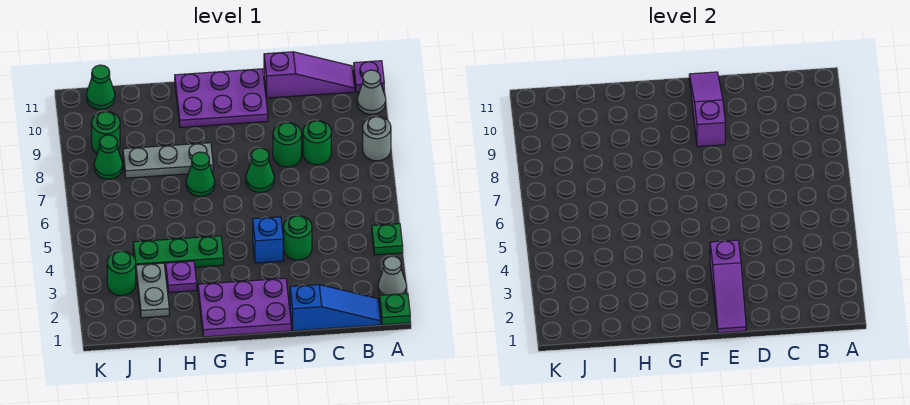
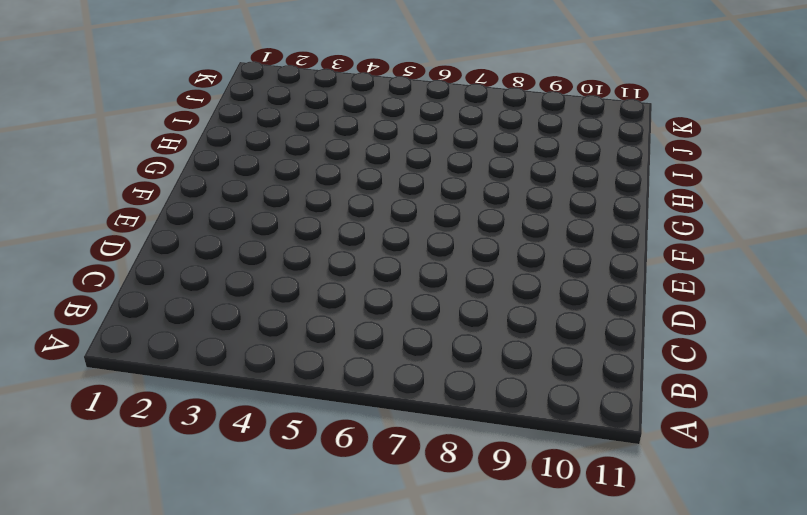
none -> green 1x1 plate [380,293,410,325]
none -> grey 1x1 cone [378,256,407,295]
none -> green 1x1 plate [372,224,403,255]

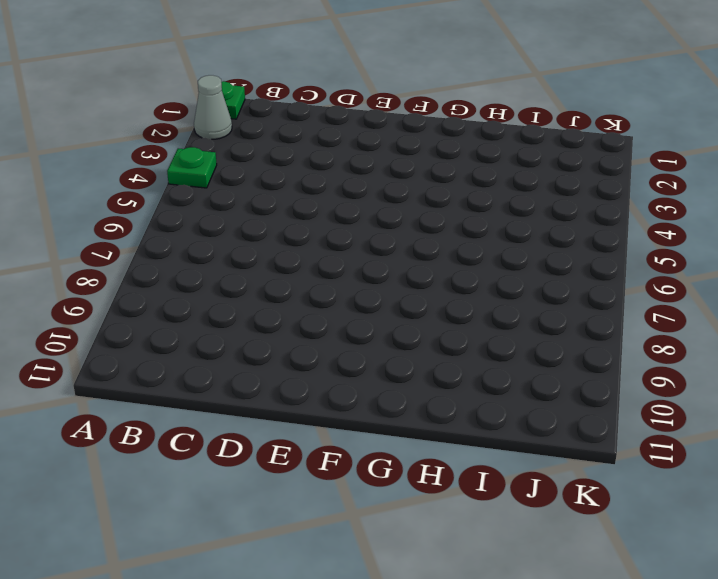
none -> grey 1x1 round brick [363,117,391,161]
none -> grey 1x1 cone [357,70,386,114]
none -> purple 1x1 plate [354,61,384,92]

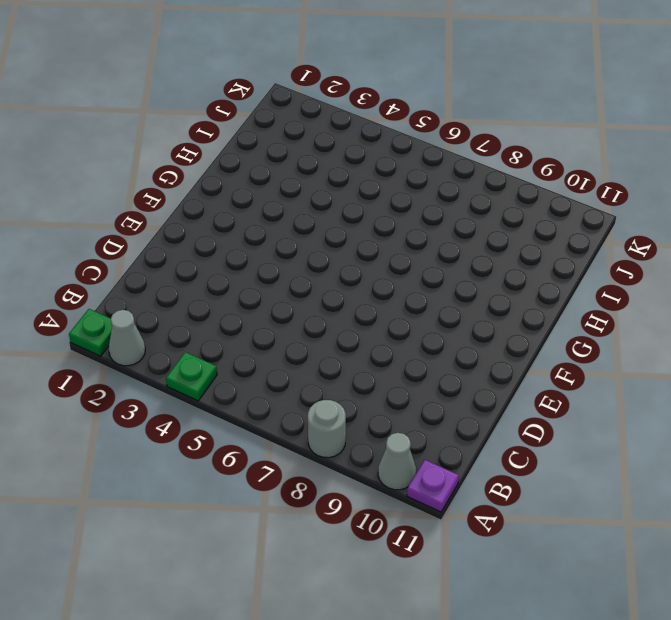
none -> blue 1x3 slope [290,285,381,331]
none -> purple 1x3 slope [264,52,355,98]
none -> green 1x1 round brick [303,121,331,165]

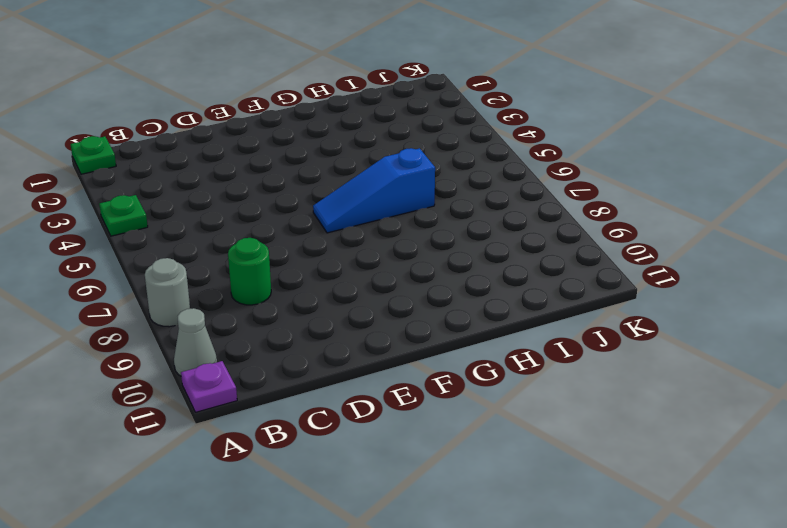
blue 1x3 slope [313,148,435,233] -> blue 1x3 slope moved to [290,285,381,331]
none -> grey 1x1 cone [378,256,407,295]
none -> purple 1x3 slope [264,52,355,98]
none -> green 1x1 round brick [284,216,312,260]

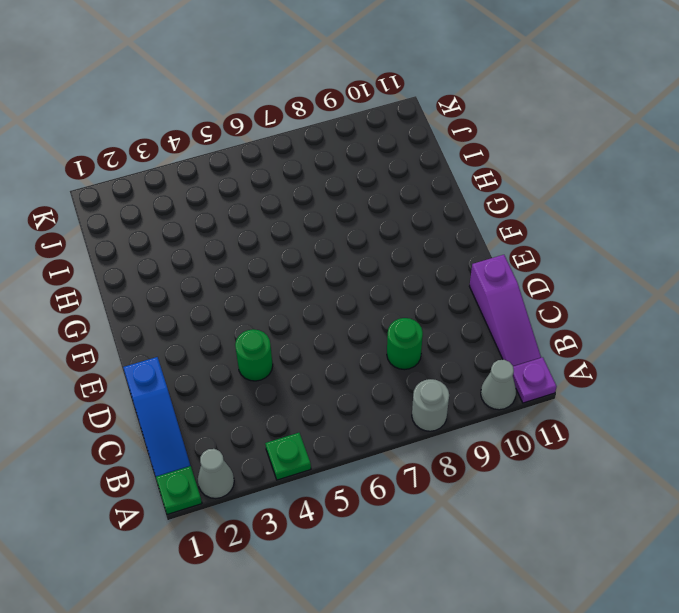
none -> green 1x1 round brick [273,123,302,167]
none -> purple 2x3 plate [198,278,291,337]
none -> blue 1x1 brick [253,217,283,263]

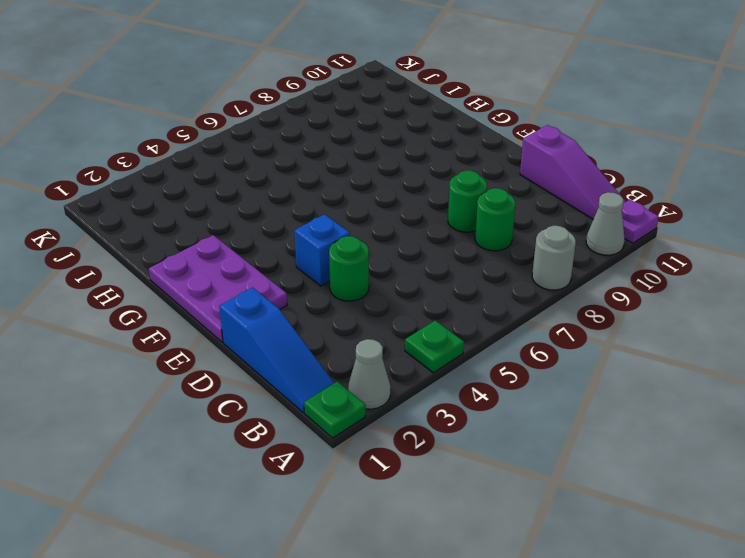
none -> green 1x1 cone [246,148,274,192]
none -> purple 2x3 plate [175,69,268,127]
none -> green 1x3 plate [133,236,224,269]

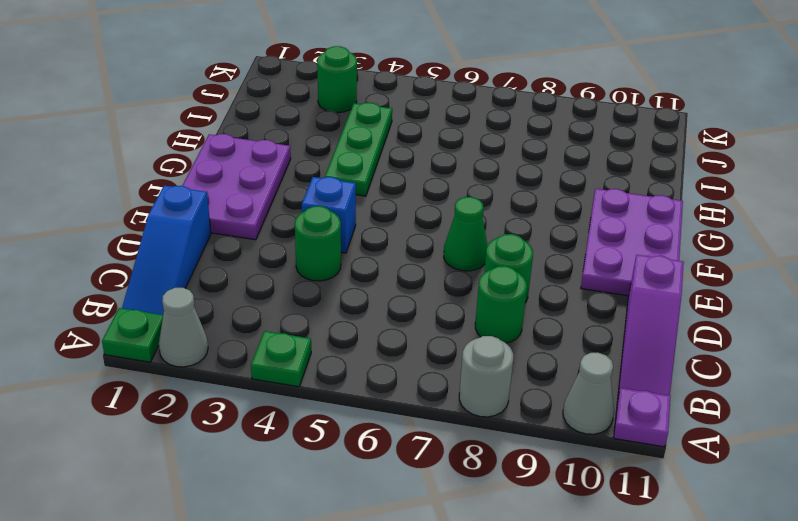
none -> green 1x1 cone [186,152,215,196]
none -> grey 1x3 plate [123,143,213,178]
none -> purple 1x1 plate [166,261,197,292]

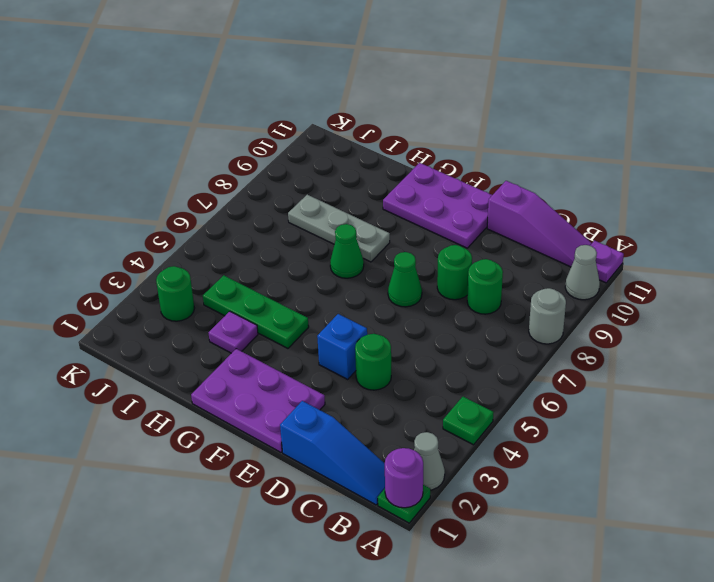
purple 1x1 round brick [385,448,423,508] -> none
none -> grey 1x2 plate [136,263,169,318]
none -> green 1x1 cone [94,135,123,179]
none -> green 1x1 round brick [92,112,120,153]

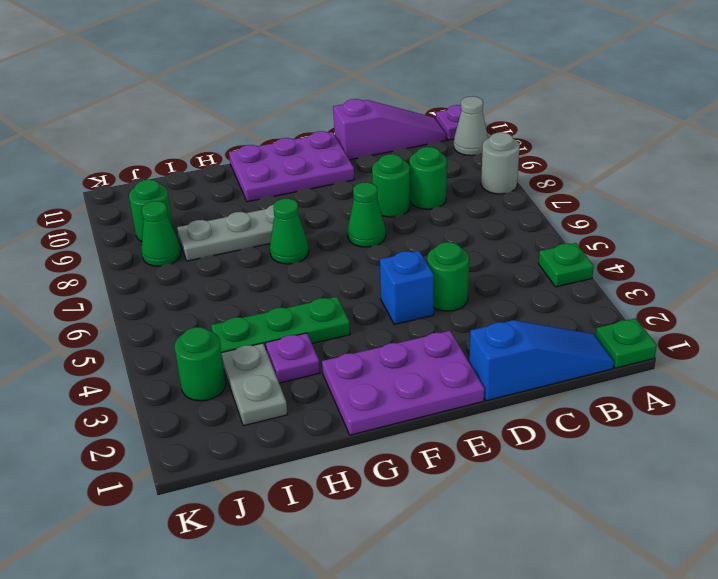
none -> grey 1x1 cone [378,256,407,295]
none -> green 1x1 cone [87,65,115,109]
none -> purple 1x3 slope [710,240,746,333]

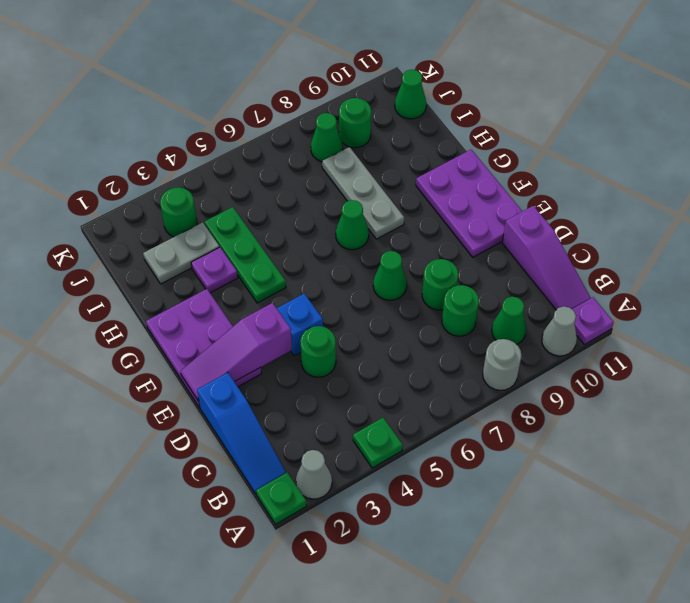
green 1x1 cone [492,297,526,345] -> none
none -> purple 1x3 slope [689,72,725,147]

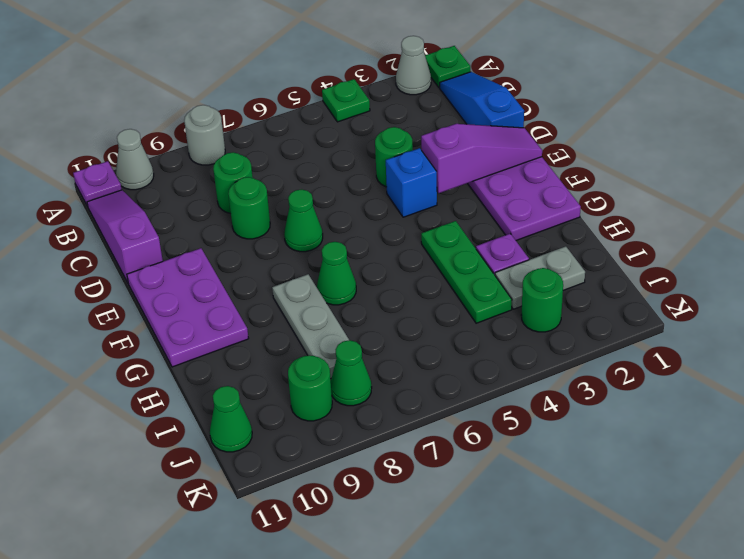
none -> purple 1x3 slope [689,72,725,147]

